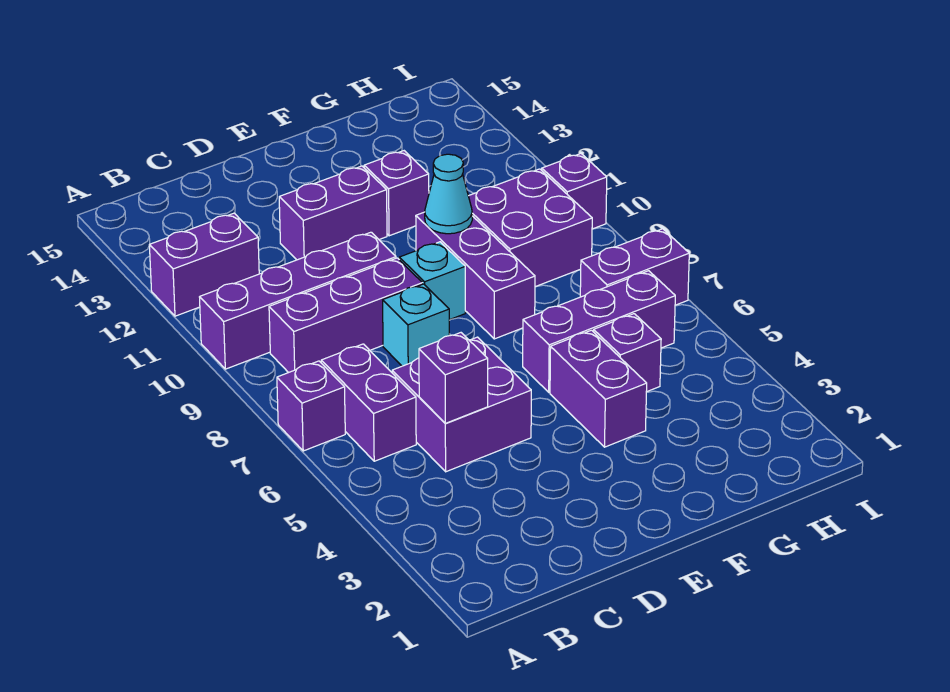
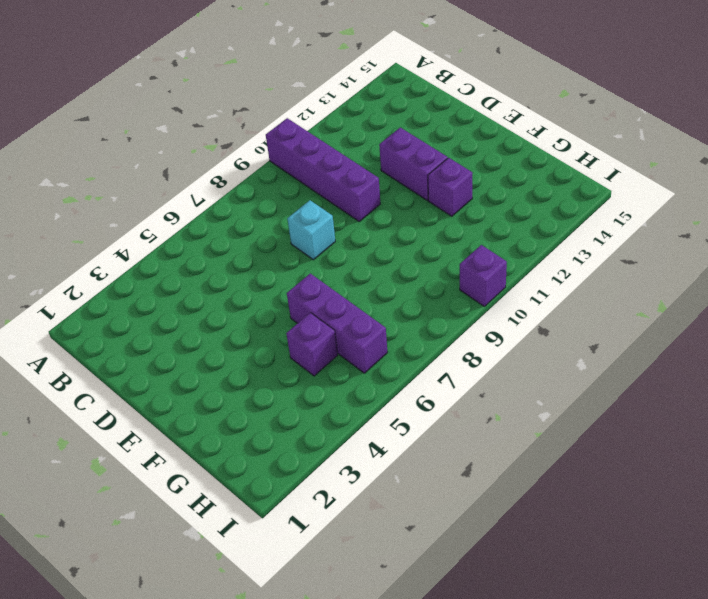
none -> purple 1x1 brick [277,361,345,451]
none -> purple 1x2 brick [149,213,259,316]
none -> purple 1x2 brick [321,344,416,461]

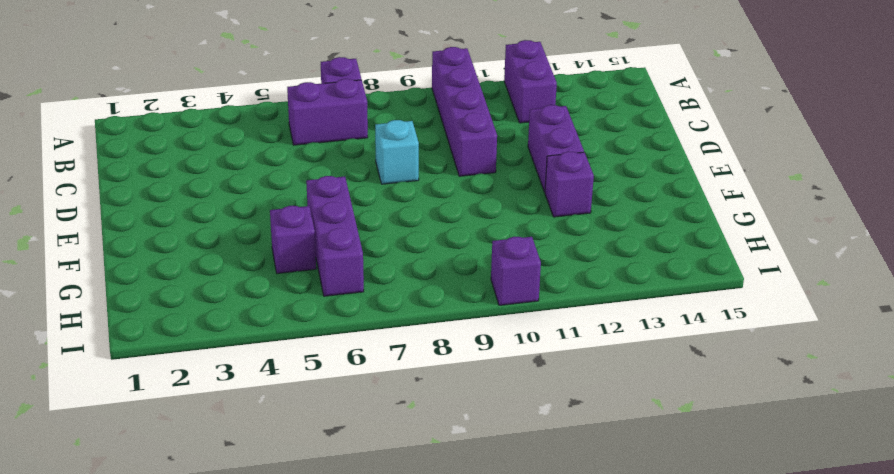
none -> purple 1x3 brick [269,258,422,373]
none -> purple 2x2 brick [392,337,531,472]
none -> cyan 1x1 brick [399,242,465,320]

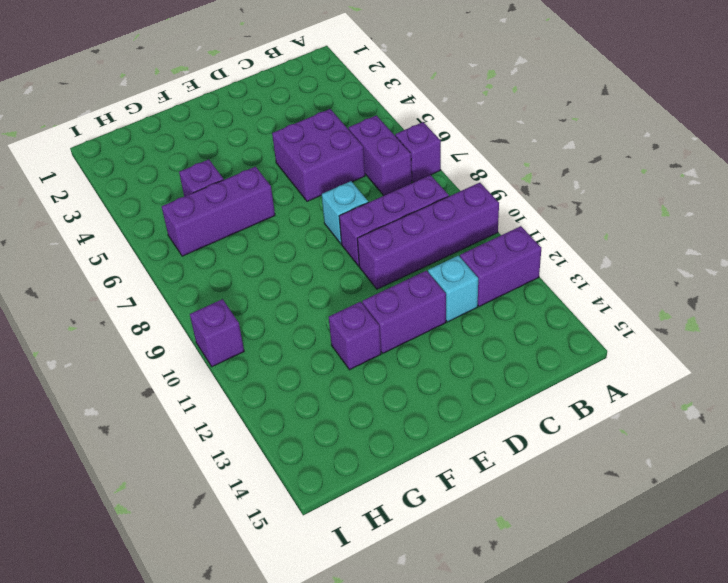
cyan 1x1 brick [428,256,478,322] -> cyan 1x1 brick moved to [399,242,465,320]
none -> purple 1x2 brick [550,330,647,447]
none -> purple 1x3 brick [416,212,535,339]
none -> purple 2x2 brick [469,169,592,287]

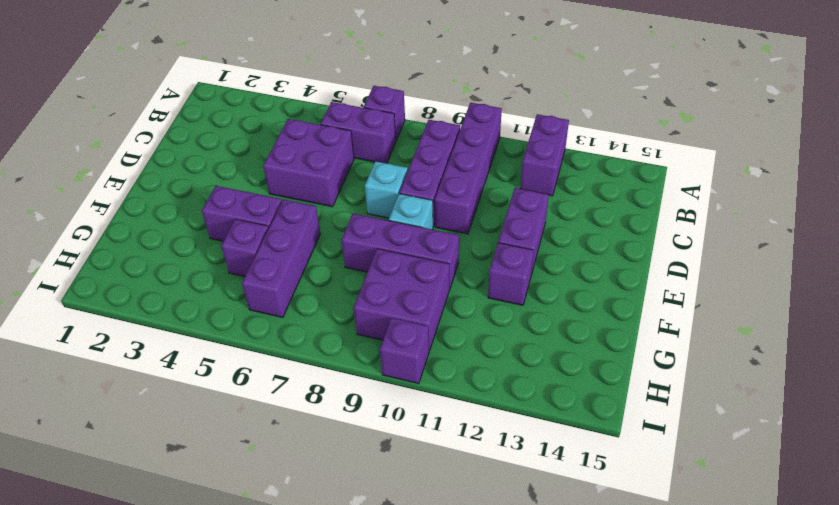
none -> purple 1x2 brick [580,229,689,305]
none -> purple 1x1 brick [419,333,488,423]
none -> cyan 1x1 cone [425,154,472,234]

